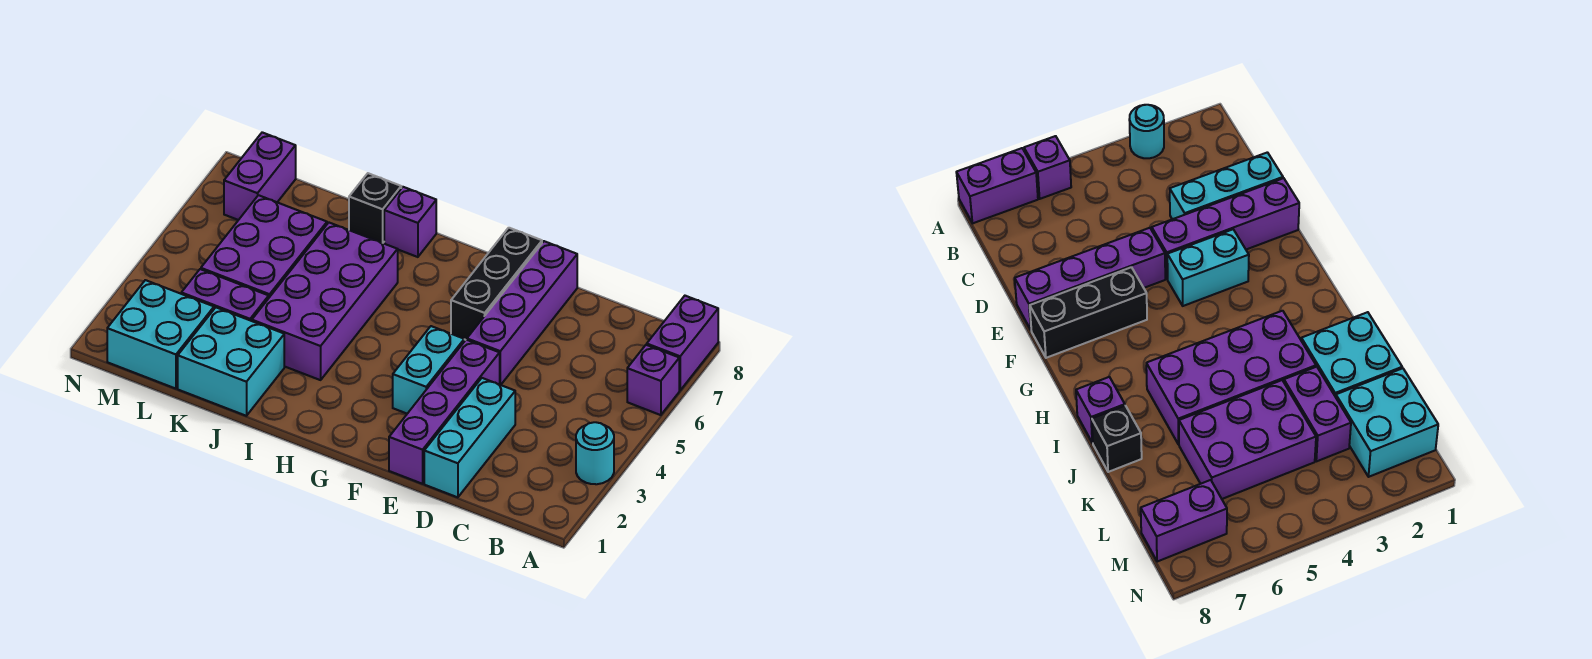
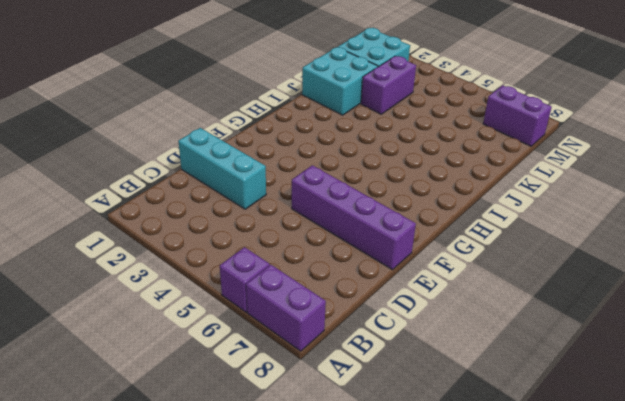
none -> cyan 1x1 round brick [576,422,614,484]
none -> purple 1x4 brick [389,340,500,484]
none -> cyan 1x2 brick [393,326,464,414]

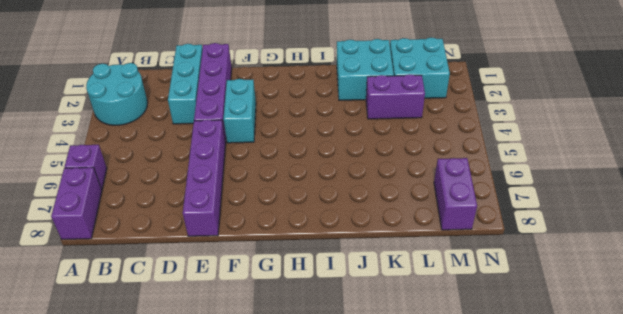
cyan 2x2 round brick [86,63,148,125] -> cyan 1x1 round brick [576,422,614,484]
none -> black 1x3 brick [451,228,542,340]
none -> purple 2x4 brick [252,223,398,380]
none -> purple 1x1 brick [384,187,436,257]

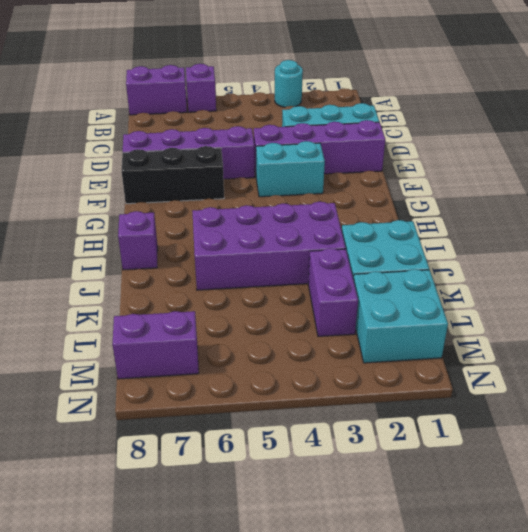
none -> black 1x1 brick [349,173,401,243]
none -> purple 2x3 brick [201,195,327,297]

